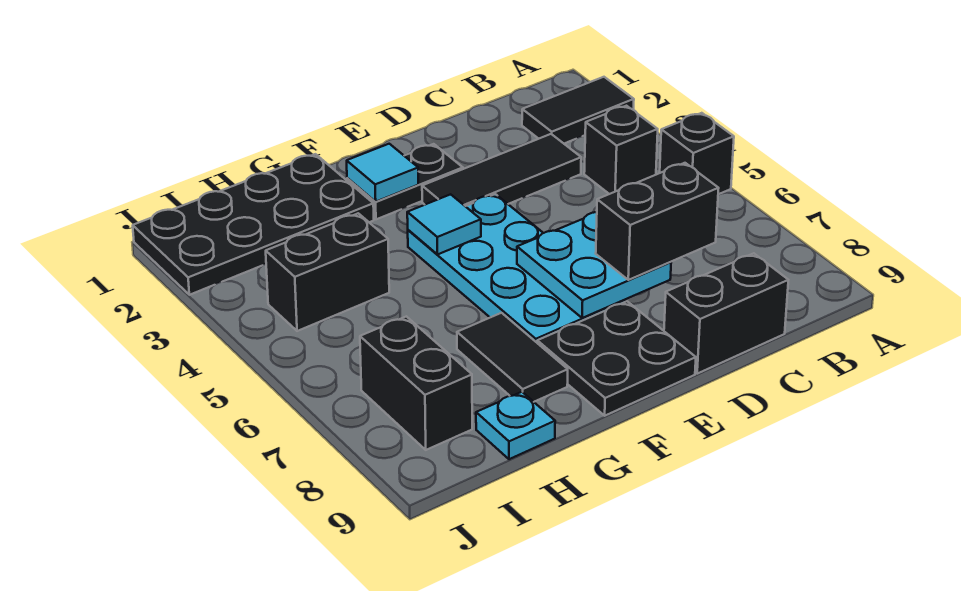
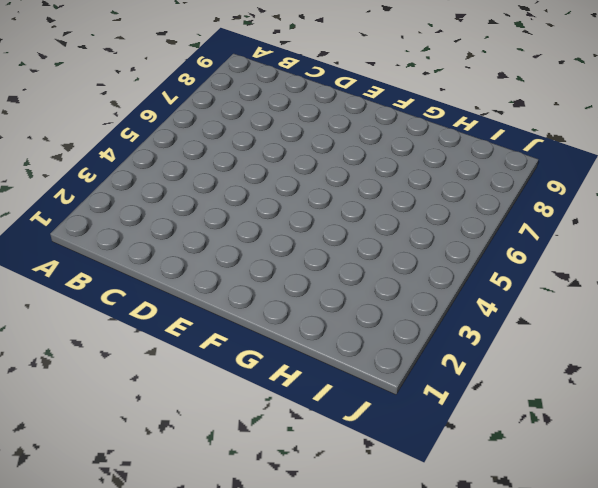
none -> black 1x2 tile [522,77,634,144]
none -> black 1x1 brick [660,113,734,194]
none -> black 1x1 brick [584,106,658,194]

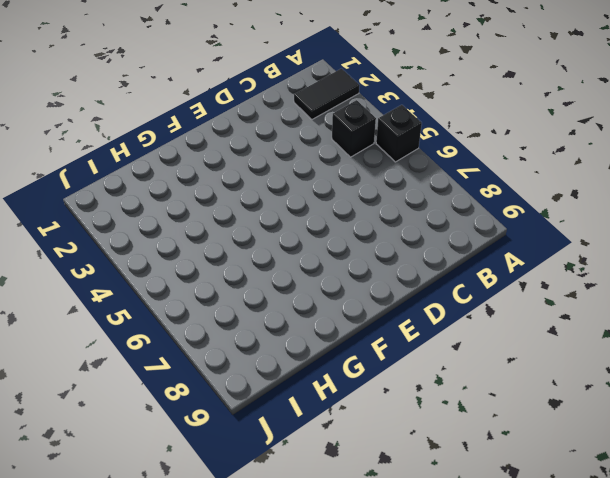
none -> black 1x3 tile [422,134,581,206]
none -> black 1x2 brick [664,253,788,374]
none -> black 1x2 plate [347,144,463,219]

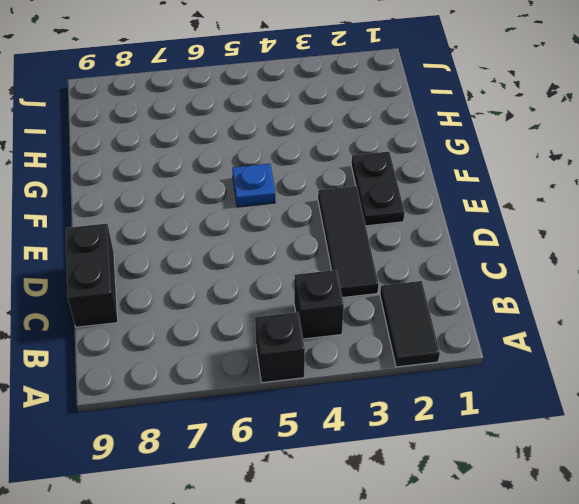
blue 1x1 plate [232,164,275,207] -> cyan 2x4 plate [408,194,626,342]
none -> black 2x2 plate [537,301,696,416]
none -> black 2x4 plate [133,154,374,295]
none -> black 1x2 tile [457,313,568,402]

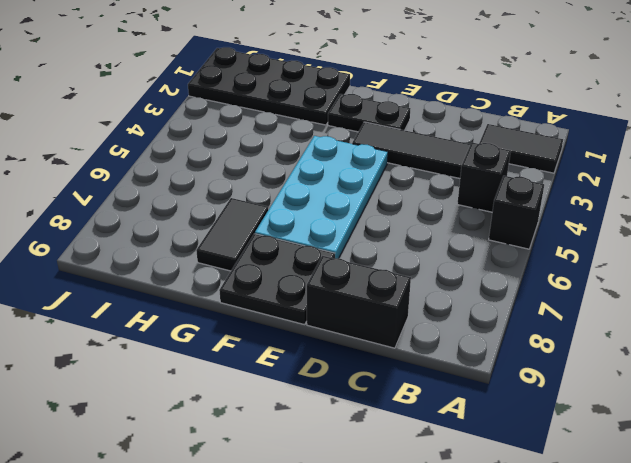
none -> black 1x2 brick [266,213,389,331]
none -> cyan 1x1 plate [476,392,555,459]
none -> black 1x2 brick [360,316,472,450]

